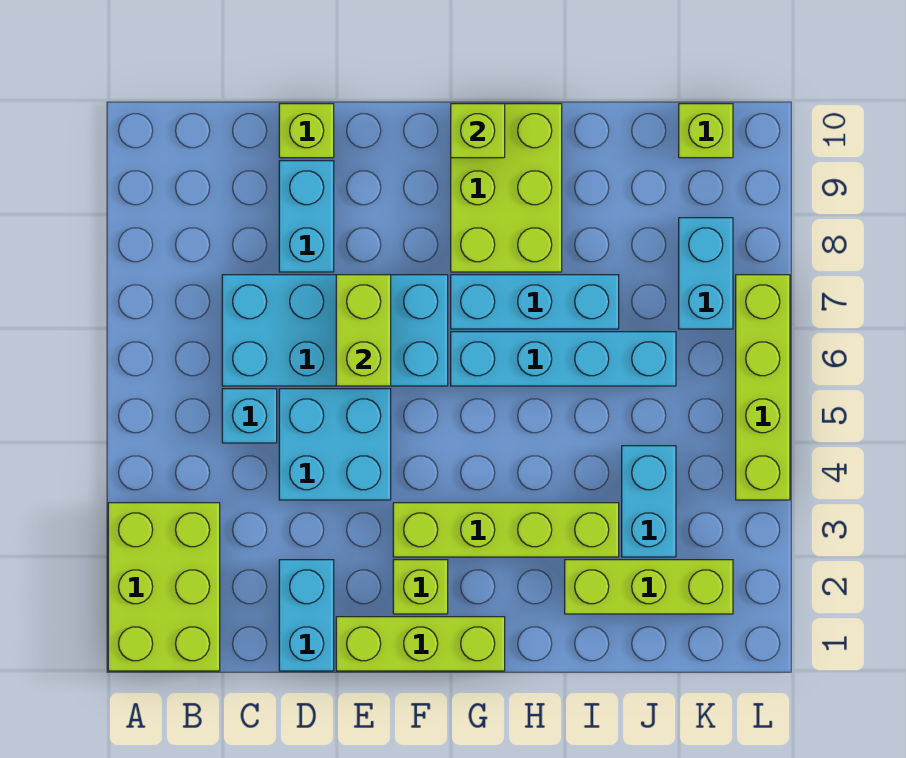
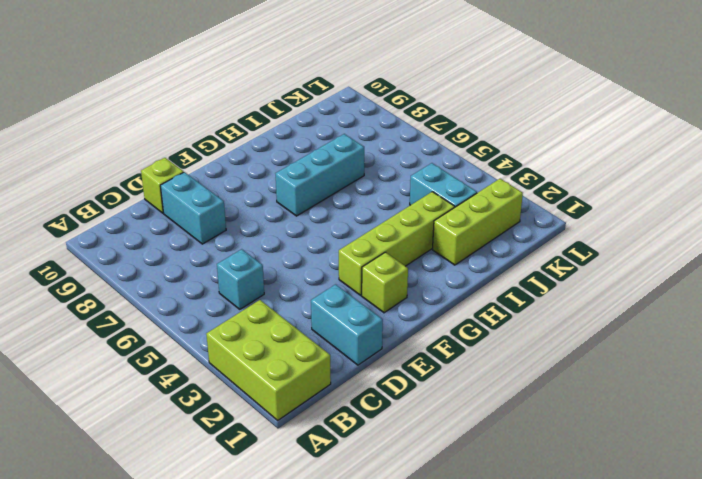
none -> cyan 2x4 brick [222,275,448,386]
none -> cyan 2x2 brick [279,389,391,500]
none -> lime 1x3 brick [336,617,505,671]

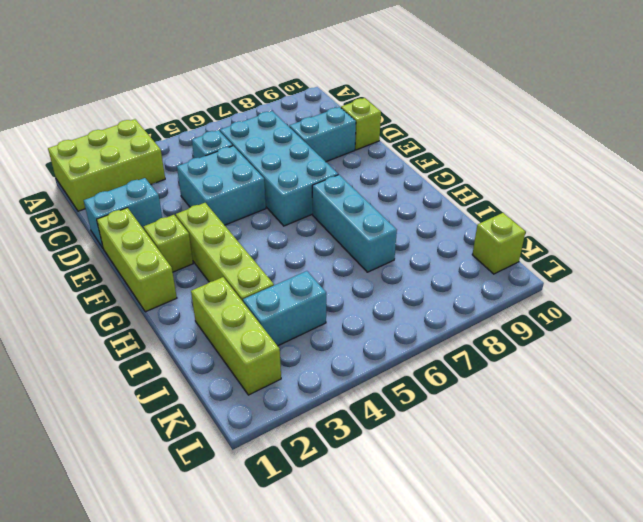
none -> cyan 1x4 brick [451,332,676,386]
none -> lime 2x3 brick [451,104,562,272]
none -> cyan 1x2 brick [679,218,733,329]

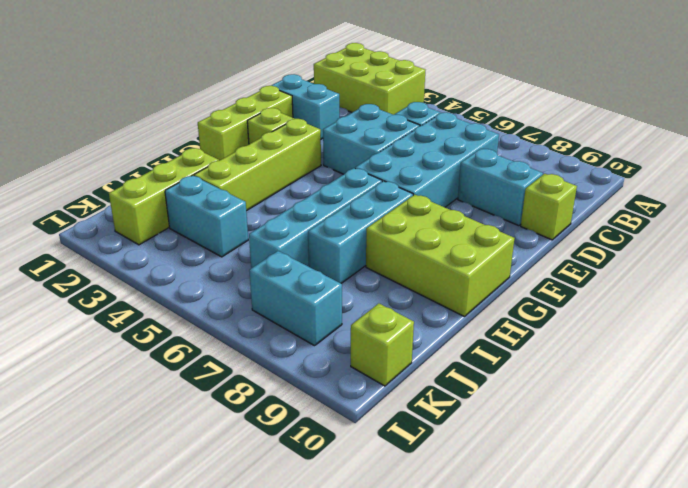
none -> lime 1x4 brick [736,275,790,500]
none -> lime 1x2 brick [336,275,391,386]
none -> lime 1x1 brick [451,104,505,158]

